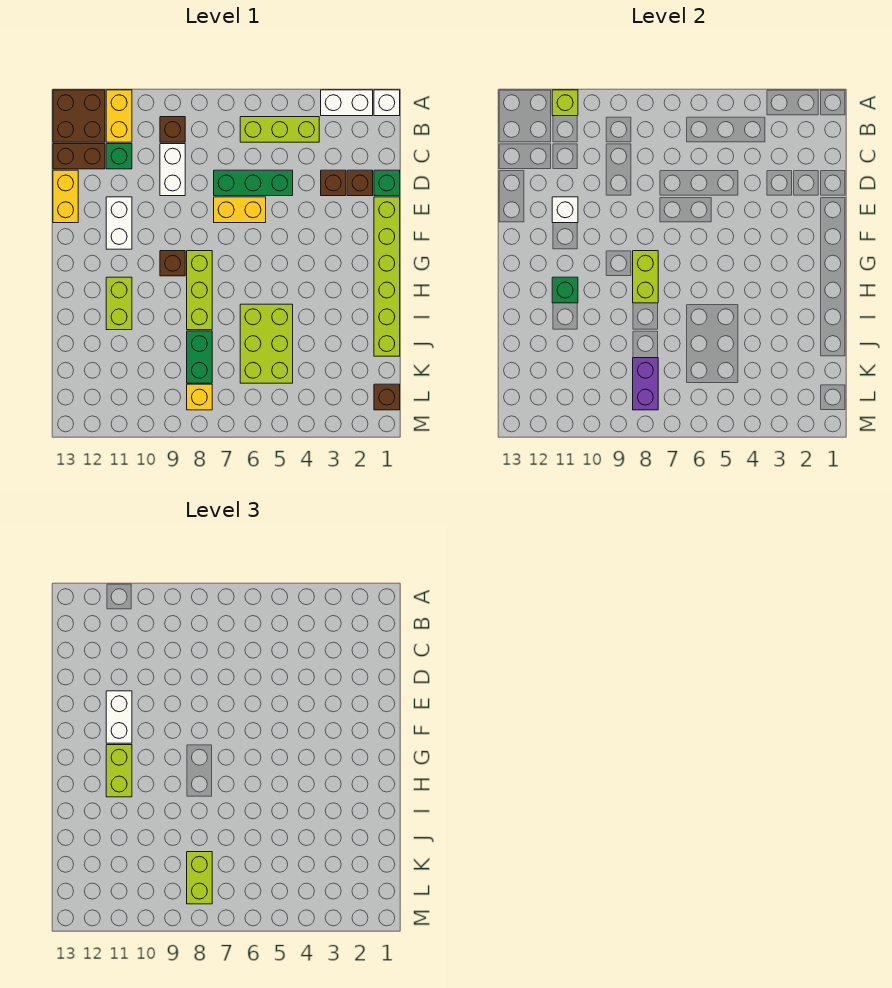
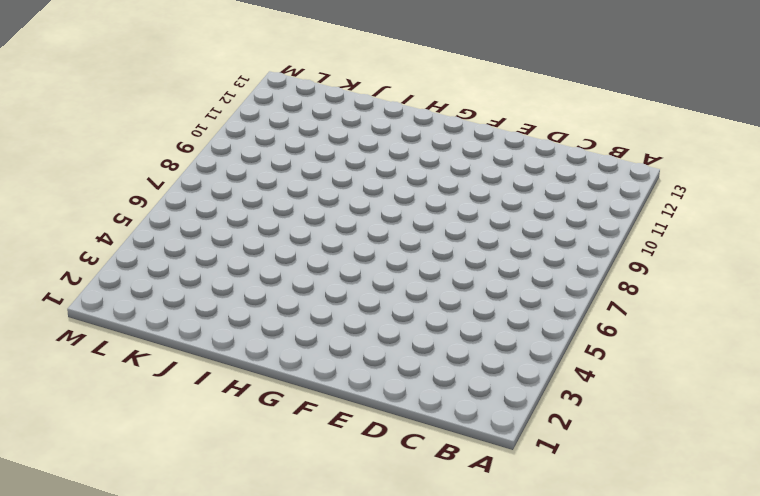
none -> white 1x1 brick [374,90,400,116]
none -> white 1x2 brick [321,90,373,116]
none -> yellow 1x2 brick [106,90,132,142]
none -> brown 2x2 brick [53,90,105,142]

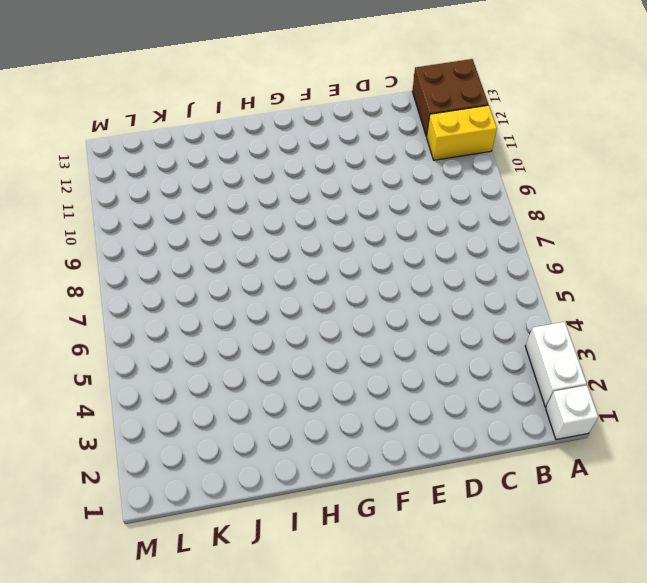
none -> lime 1x3 brick [240,117,319,142]
none -> brown 1x1 brick [160,117,185,142]
none -> white 1x2 brick [160,144,185,196]
none -> green 1x1 brick [106,144,132,169]

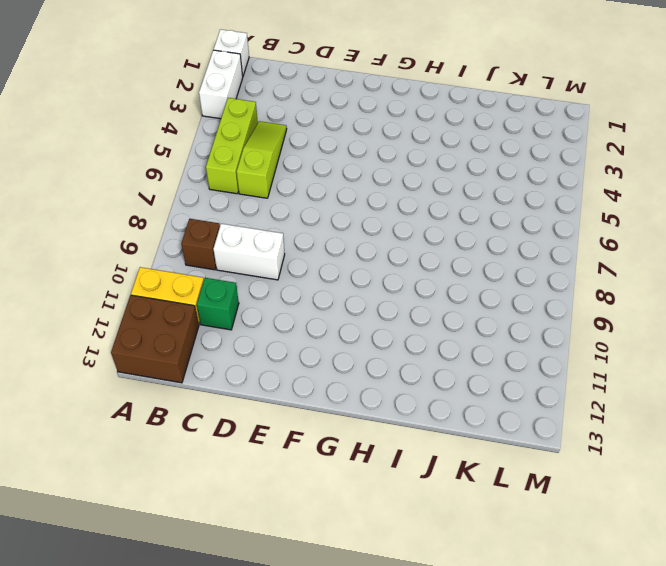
lime 1x3 slope [237,121,287,198] -> none
none -> brown 1x2 brick [53,144,105,169]
none -> green 1x1 brick [374,170,400,196]
none -> brown 1x1 brick [347,170,373,196]
none -> brown 1x1 brick [321,170,346,196]

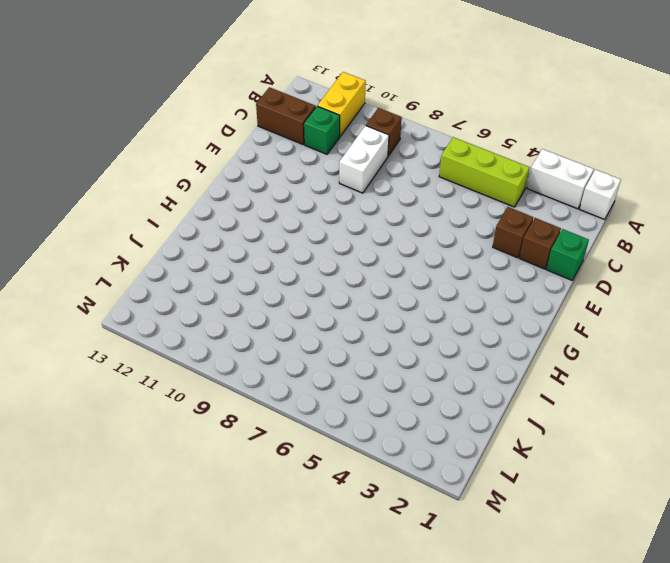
none -> brown 2x2 brick [53,90,105,142]
none -> green 1x3 brick [214,170,293,196]
none -> yellow 1x2 brick [53,170,78,223]
none -> lime 1x6 brick [374,197,400,356]

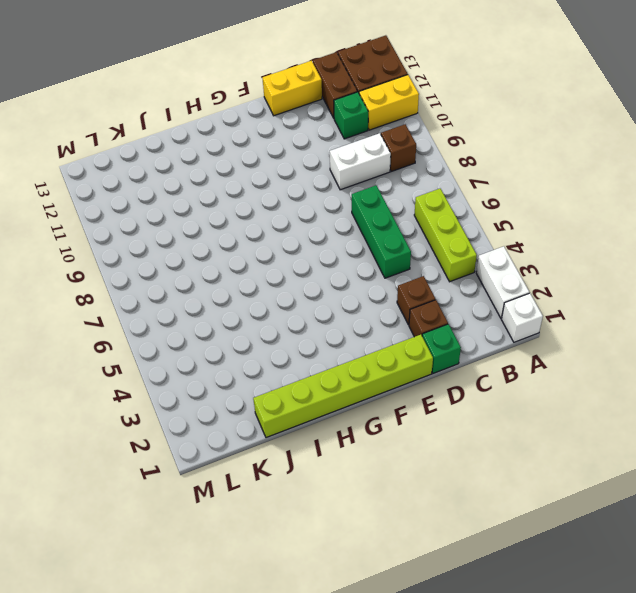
none -> yellow 1x2 brick [214,197,266,223]
none -> white 1x2 brick [106,197,132,249]
none -> lime 1x3 brick [187,251,212,330]
none -> brown 1x1 brick [160,251,185,276]

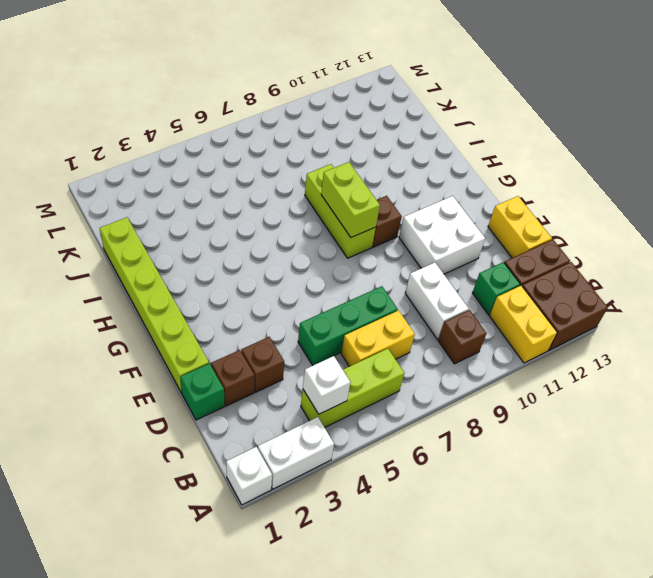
white 1x1 brick [303,356,350,414] -> white 1x1 brick moved to [552,197,578,223]
yellow 1x2 brick [341,310,415,366] -> yellow 1x2 brick moved to [214,197,266,223]
white 2x2 brick [399,196,485,274] -> white 1x2 brick [106,197,132,249]
none -> lime 1x2 brick [106,277,132,330]
none -> lime 2x3 brick [240,304,293,383]
none -> green 1x2 brick [187,331,212,383]
none -> brown 1x1 brick [374,384,400,410]

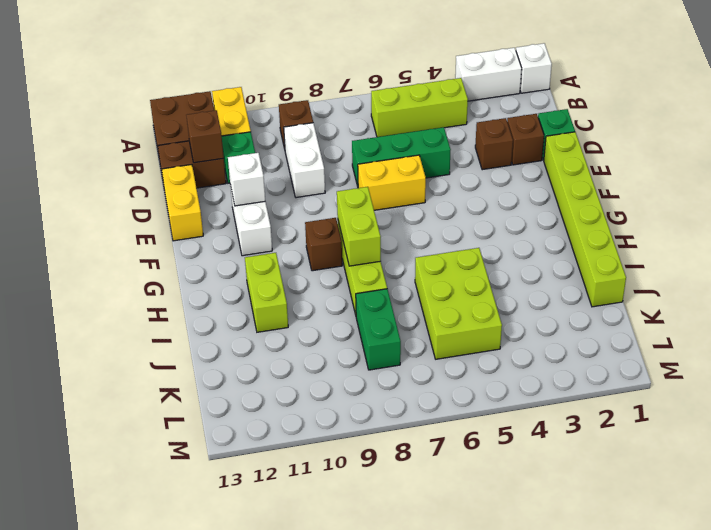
brown 1x1 brick [186,110,224,163] -> brown 1x1 brick moved to [374,384,400,410]
none -> yellow 1x1 brick [187,384,212,410]
none -> lime 1x1 brick [552,90,578,116]
none -> green 1x1 brick [552,277,578,303]
none -> purple 1x2 brick [633,358,658,410]

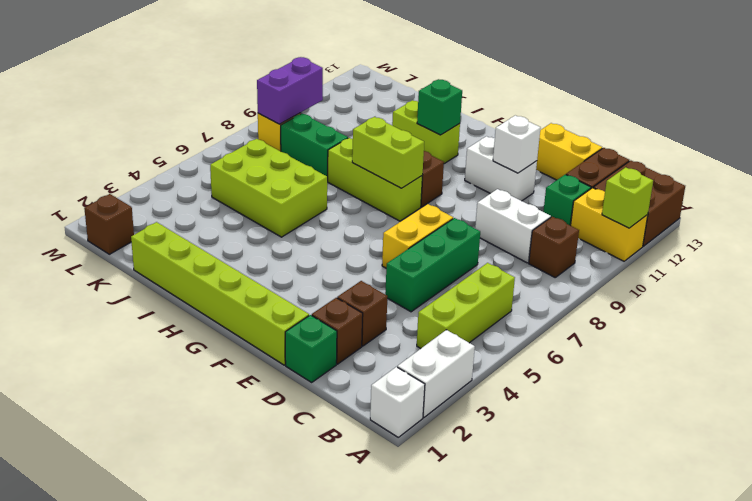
purple 1x2 brick [257,57,323,124] -> purple 1x2 brick turned to [633,358,658,410]
none -> white 1x2 brick [106,691,132,743]
none -> lime 1x2 brick [106,745,132,797]
none -> lime 1x2 brick [187,852,212,904]

